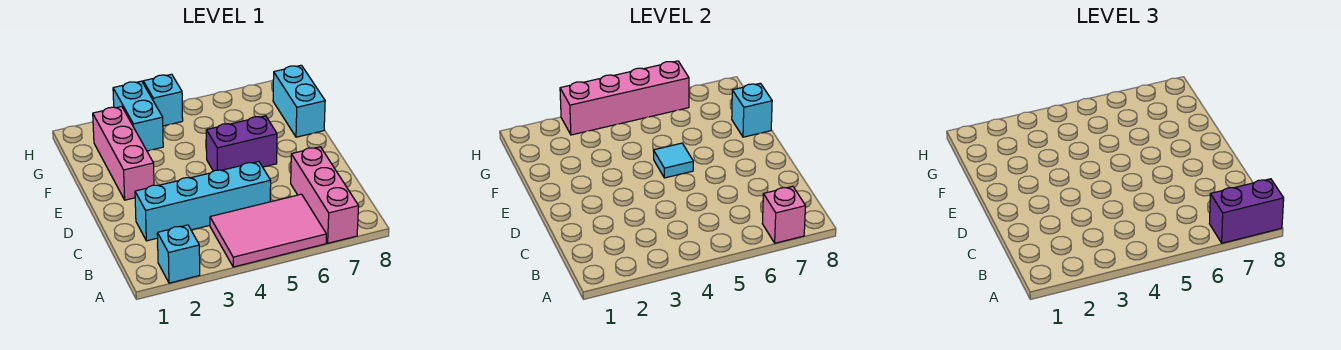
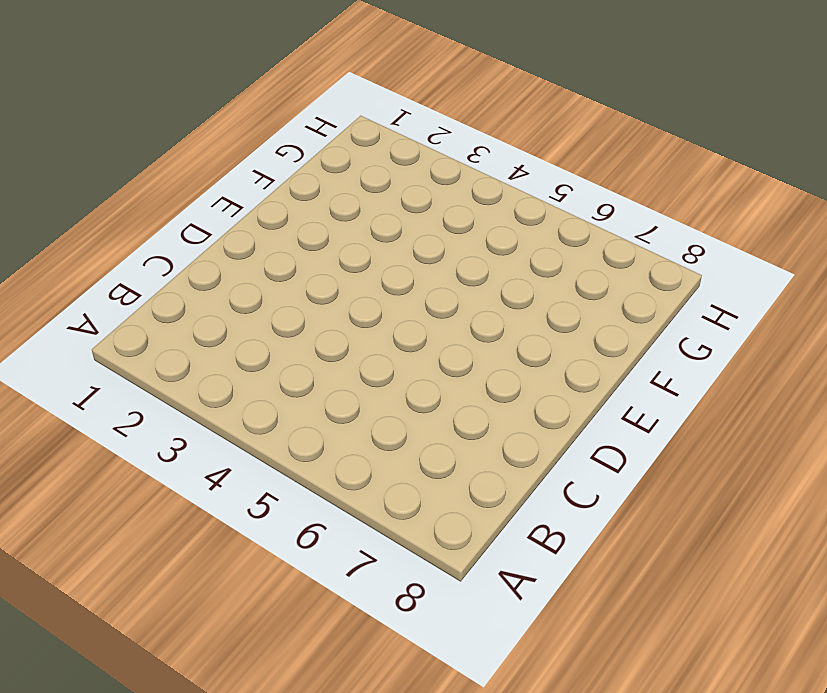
none -> cyan 1x1 brick [157,225,200,283]
none -> pink 2x3 tile [210,194,326,267]
none -> pink 1x3 brick [291,147,359,243]

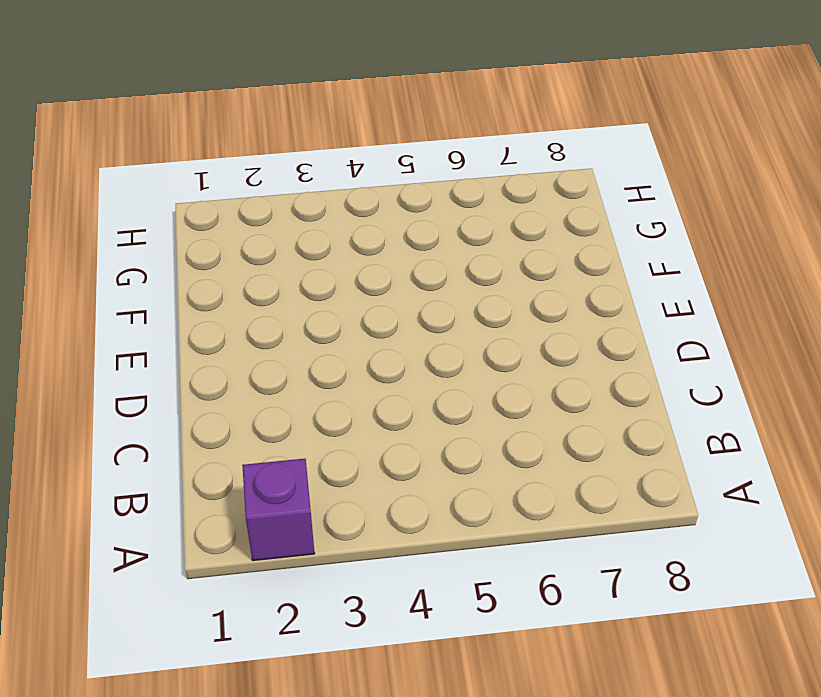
purple 1x1 brick [242,459,315,561] -> cyan 1x1 brick [157,225,200,283]
none -> pink 2x3 tile [210,194,326,267]
none -> pink 1x3 brick [291,147,359,243]
none -> cyan 1x4 brick [135,162,271,241]

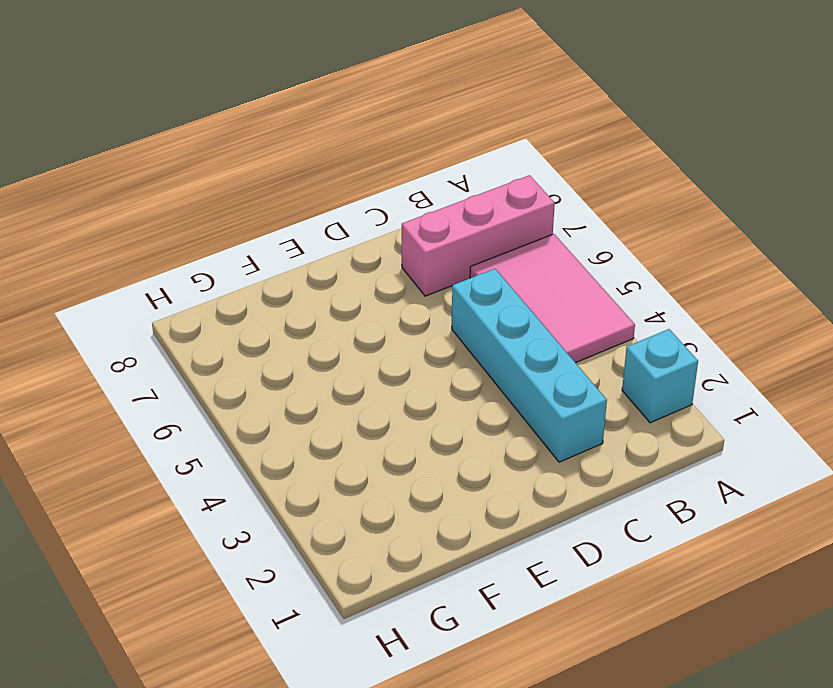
none -> pink 1x3 brick [93,107,154,200]
none -> purple 1x2 brick [206,116,277,171]
none -> cyan 1x2 brick [273,65,325,137]

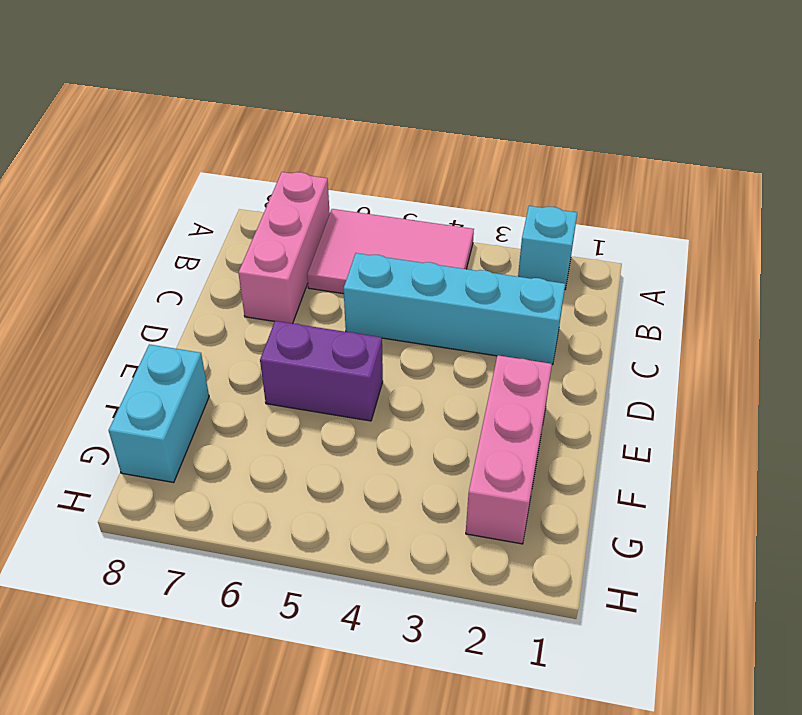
none -> cyan 1x2 brick [113,81,163,151]
none -> cyan 1x1 brick [143,74,183,126]
none -> pink 1x1 brick [762,186,806,243]

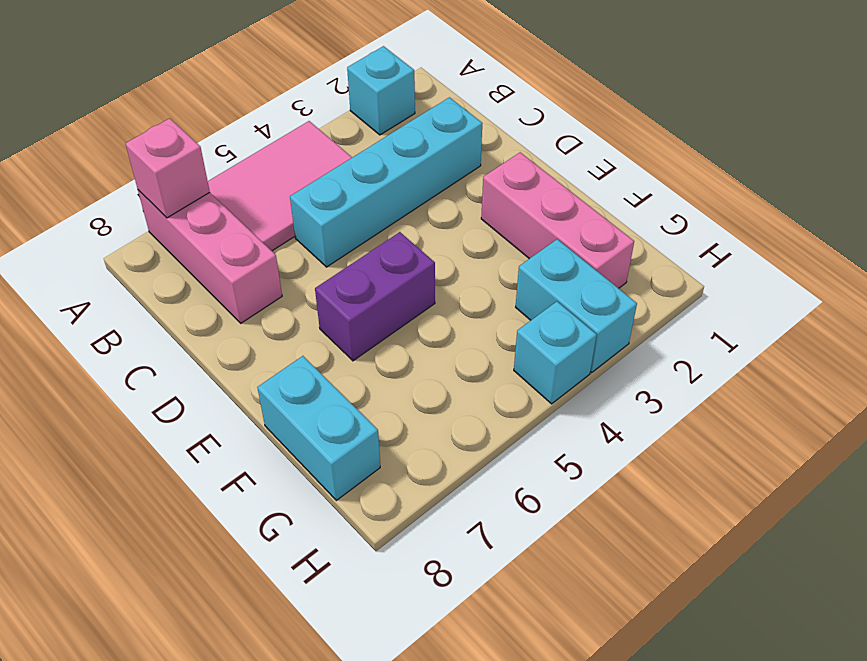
none -> cyan 1x1 tile [653,143,693,178]
none -> cyan 1x1 brick [732,83,772,137]
none -> pink 1x4 brick [560,61,689,135]

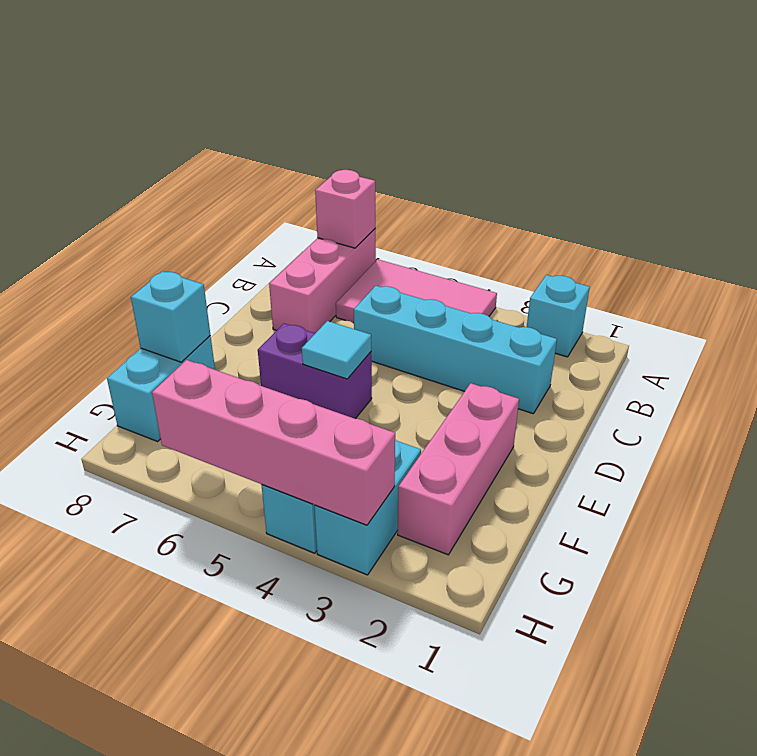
none -> purple 1x2 brick [1209,179,1284,243]

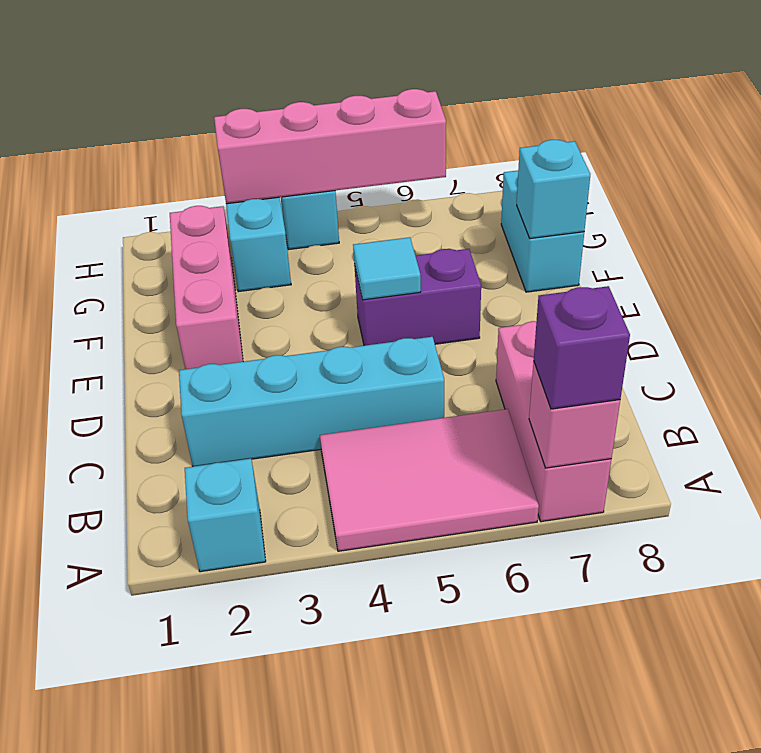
purple 1x1 brick [534,286,630,409] -> purple 1x2 brick [1209,179,1284,243]

